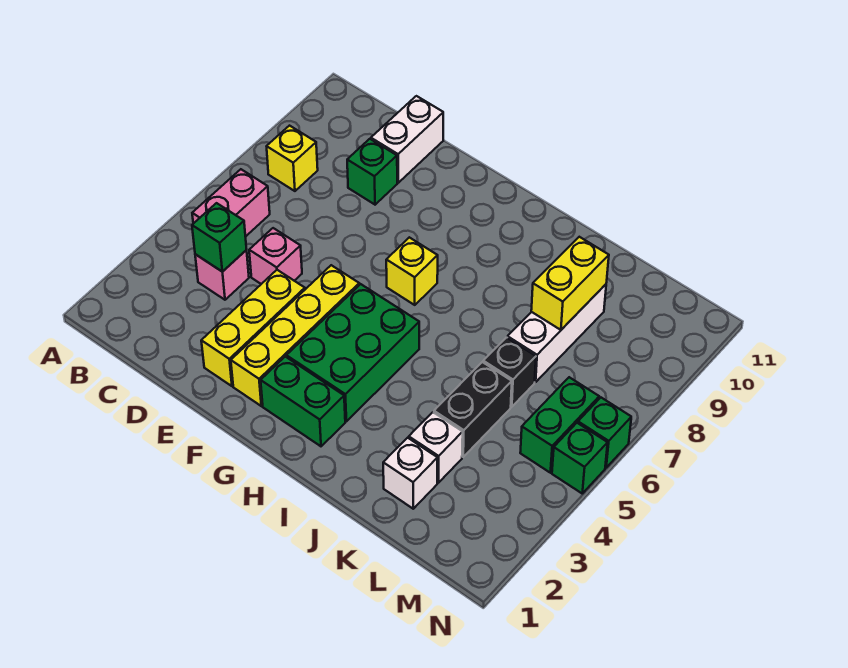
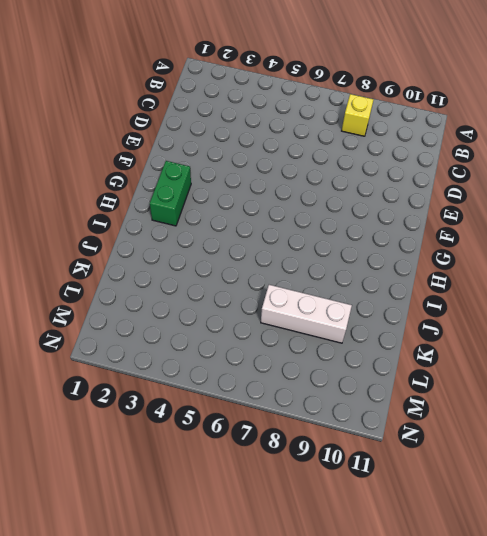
none -> pink 1x2 brick [192,169,270,237]
none -> pink 1x1 brick [195,250,249,300]
none -> pink 1x1 brick [249,228,302,284]

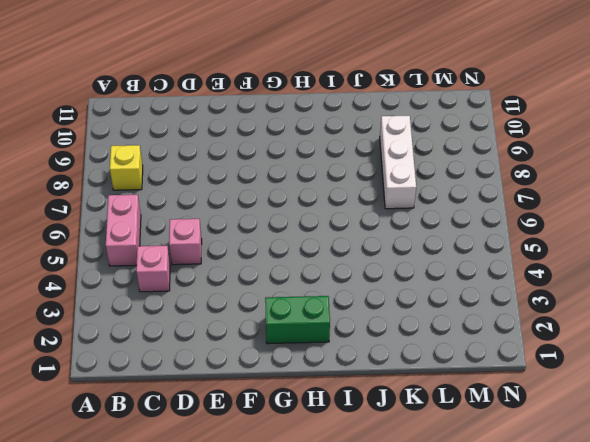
none -> green 1x1 brick [347,139,397,205]
none -> white 1x2 brick [371,96,443,183]
none -> yellow 1x3 brick [201,270,305,386]

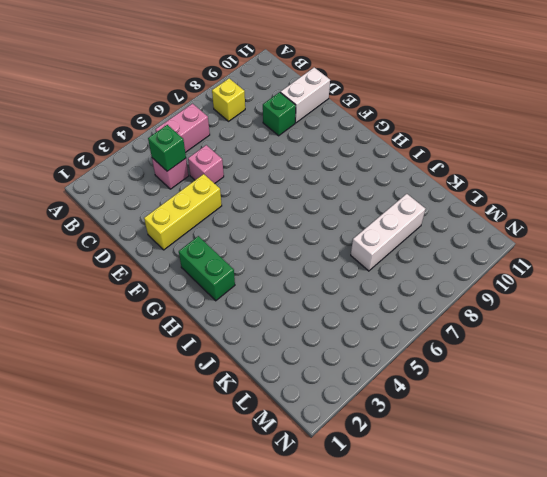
none -> yellow 1x4 brick [231,265,359,406]
none -> green 2x3 brick [286,284,419,421]
none -> yellow 1x1 brick [386,237,438,305]

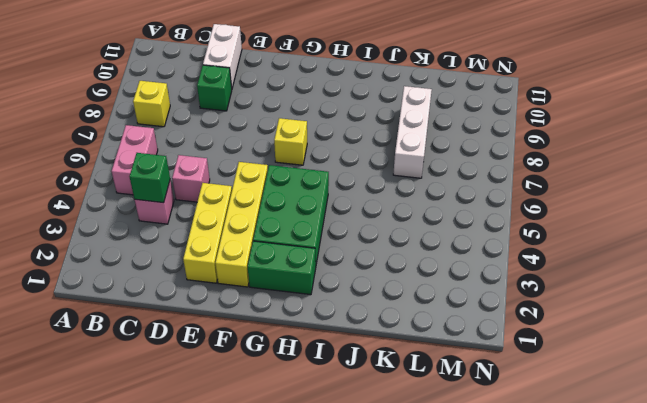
none -> white 1x1 brick [383,438,437,509]
none -> white 1x1 brick [409,412,463,483]
none -> black 1x2 brick [434,362,512,457]

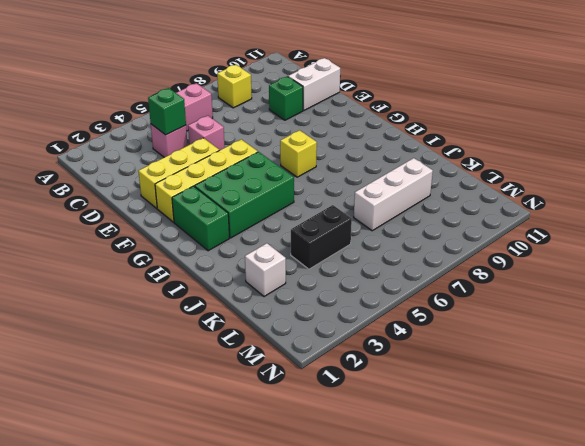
none -> white 1x1 brick [409,412,463,483]
none -> black 1x1 brick [483,338,536,407]
none -> green 1x2 brick [520,377,599,473]

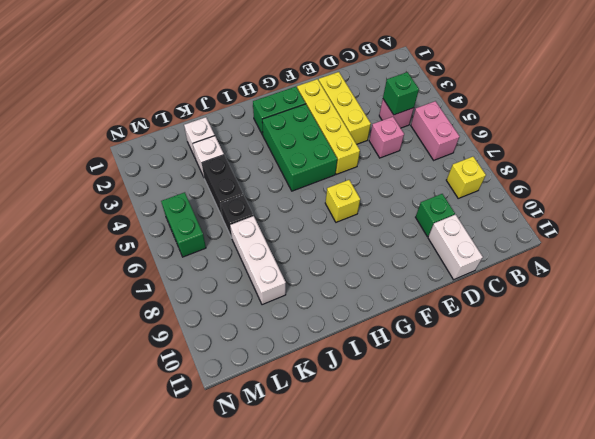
none -> green 1x1 brick [552,423,608,493]
none -> green 1x1 brick [578,398,631,468]
none -> yellow 1x2 brick [531,237,609,330]

